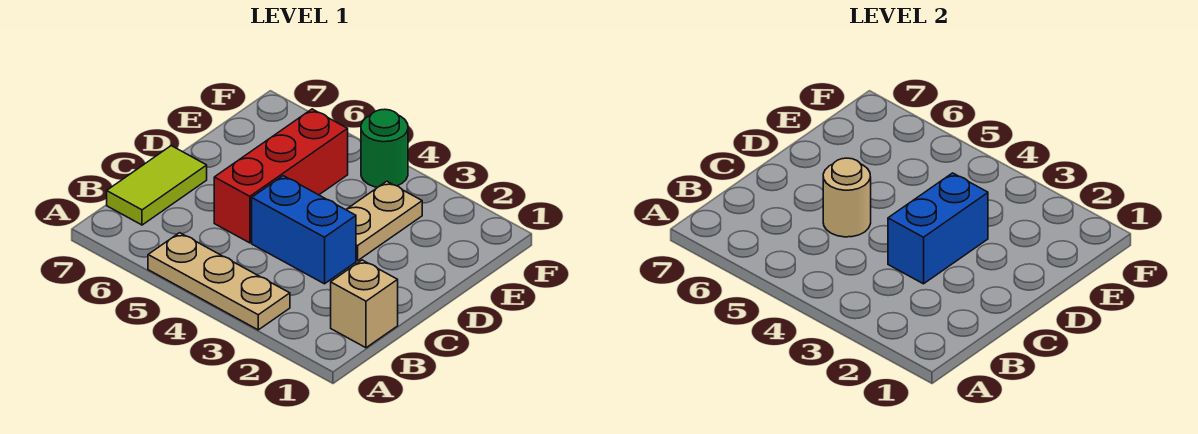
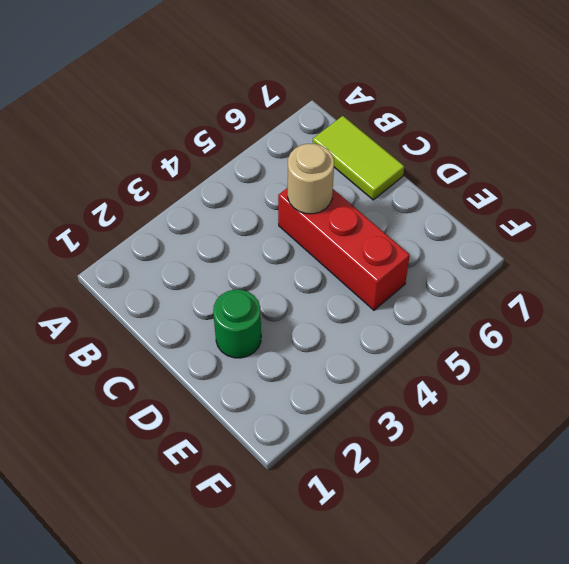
green 1x1 round brick [213,290,261,358] -> green 1x1 round brick moved to [361,109,408,187]
none -> tan 1x3 plate [148,233,290,330]
none -> tan 1x1 brick [331,260,398,348]

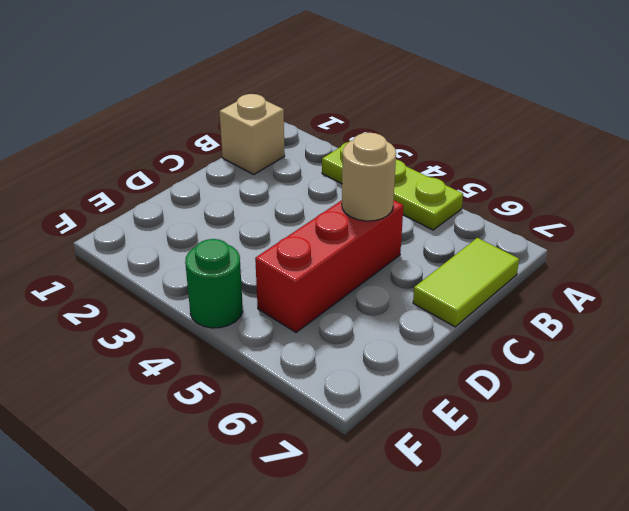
lime 1x3 plate [322,140,463,230] -> tan 1x3 plate [148,233,290,330]
none -> blue 1x2 brick [252,176,356,284]
none -> tan 1x2 plate [346,181,422,261]

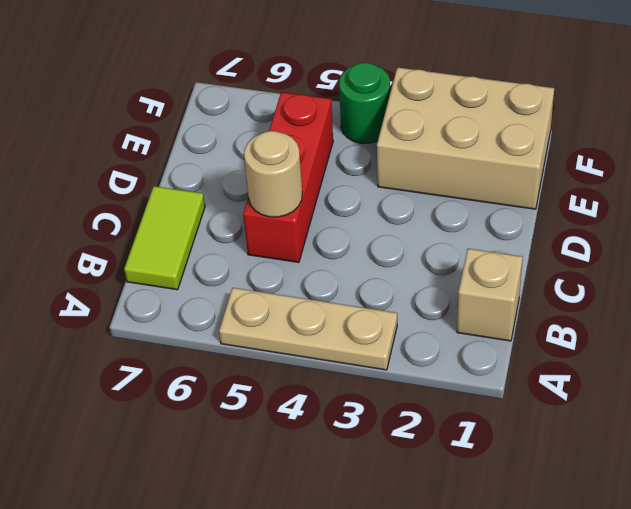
tan 2x3 brick [377,67,554,209] -> tan 1x2 plate [346,181,422,261]
none -> blue 1x2 brick [252,176,356,284]
none -> blue 1x2 brick [888,173,988,284]

